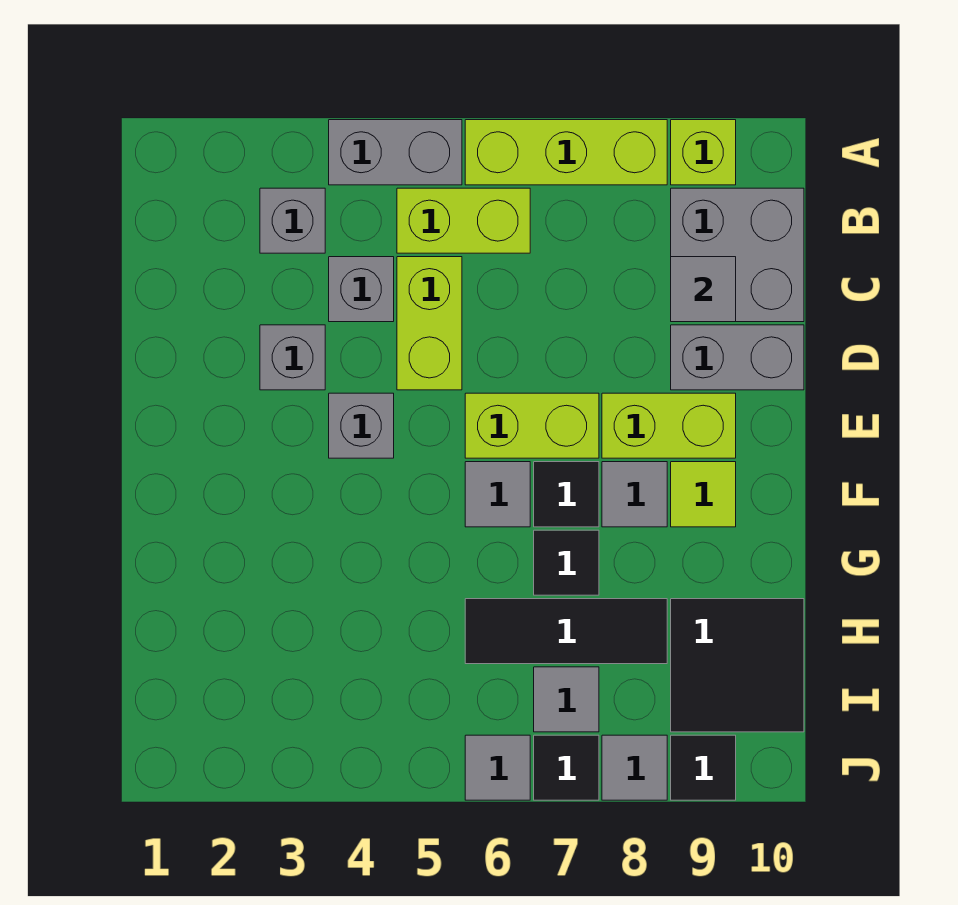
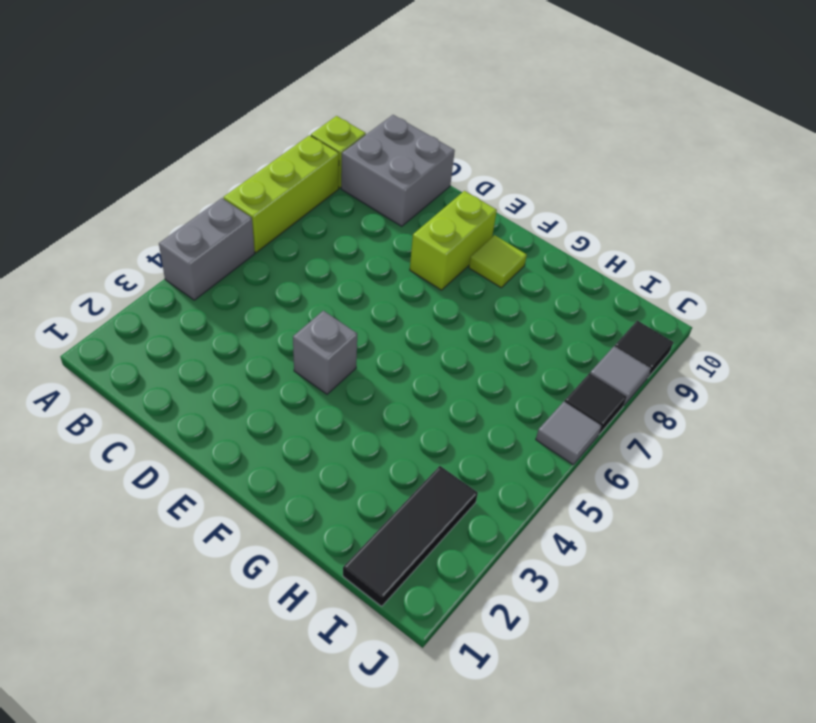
black 1x3 tile [343,466,478,606] -> black 1x3 tile moved to [465,599,667,664]
none -> grey 1x1 brick [260,188,325,253]
none -> lime 1x2 brick [397,188,530,253]
none -> grey 1x1 brick [329,257,394,322]

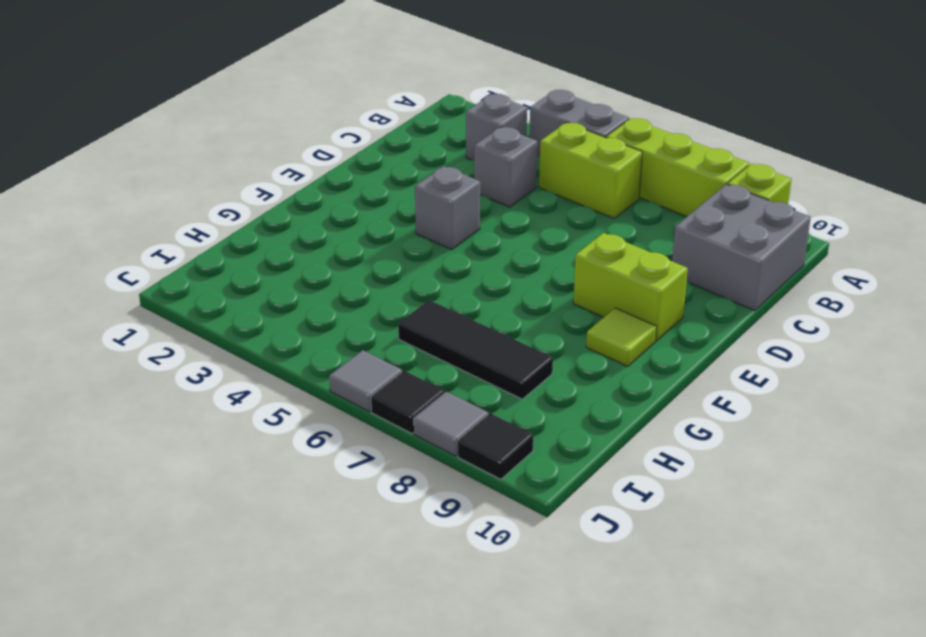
none -> lime 1x2 brick [397,257,462,390]
none -> grey 1x1 brick [260,325,325,390]
none -> grey 1x2 brick [671,325,804,390]

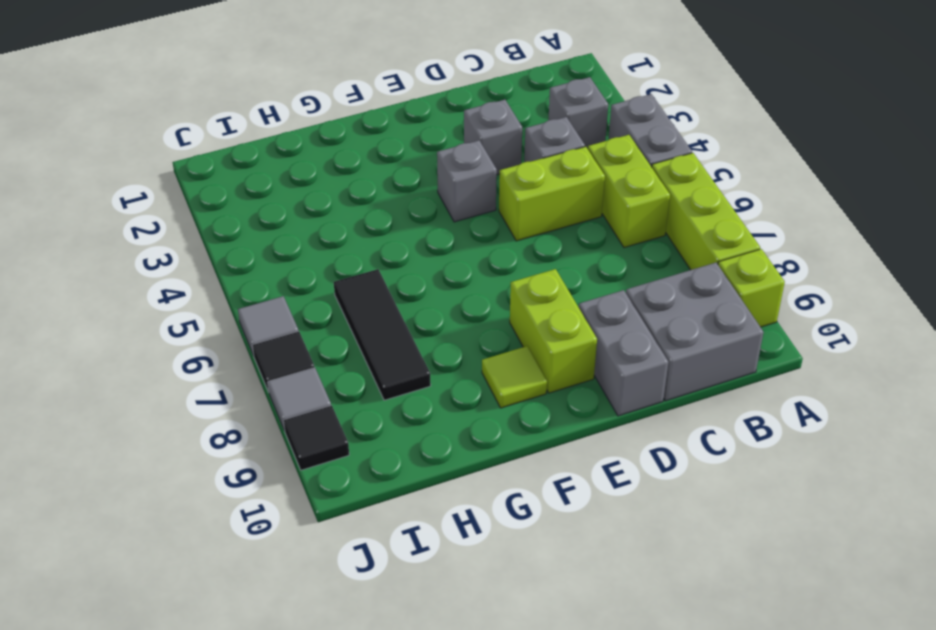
none -> lime 1x2 brick [465,393,599,458]
none -> grey 1x1 tile [465,462,530,527]
none -> black 1x1 tile [534,462,599,527]

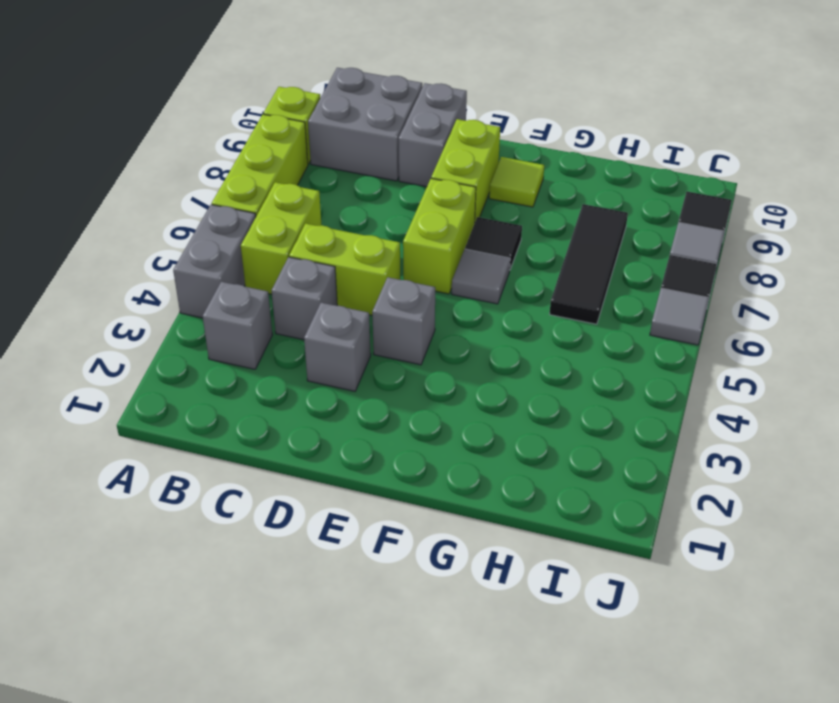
none -> grey 1x1 tile [602,462,667,527]
none -> black 1x1 tile [534,530,599,595]
none -> black 2x2 tile [671,599,804,732]

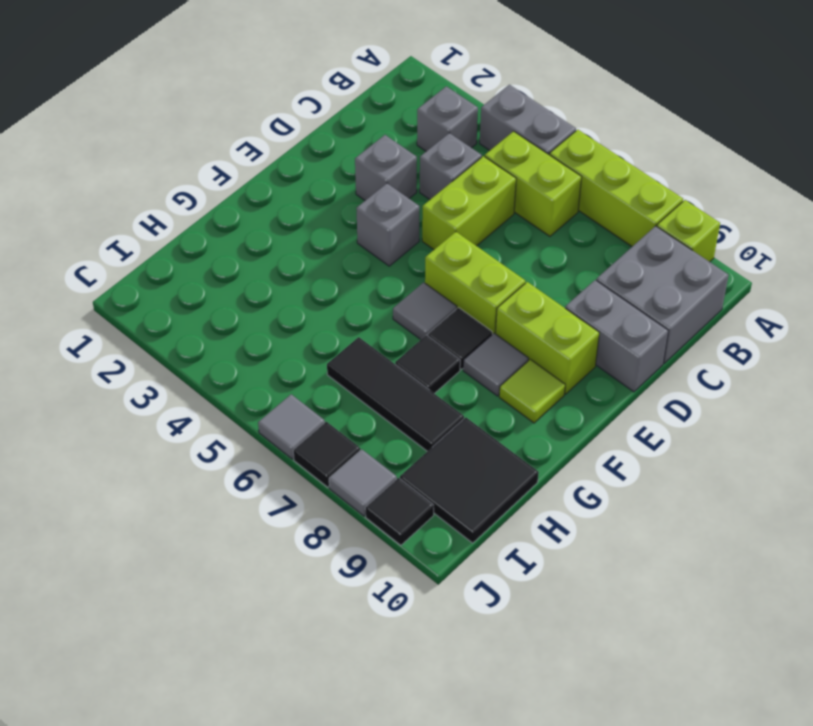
none -> grey 1x1 tile [534,667,599,732]
none -> grey 1x1 tile [671,257,736,322]

